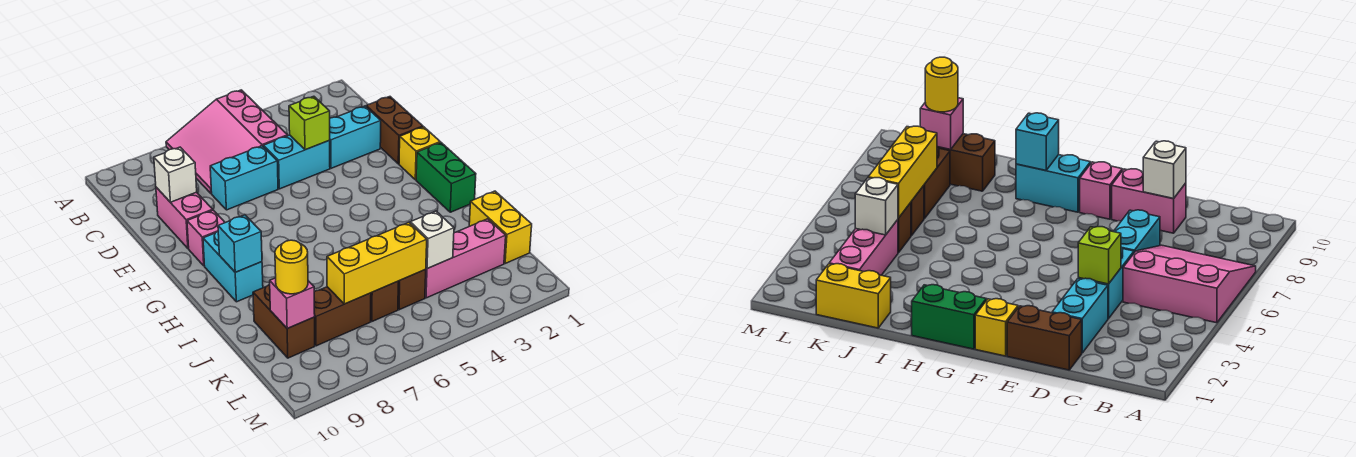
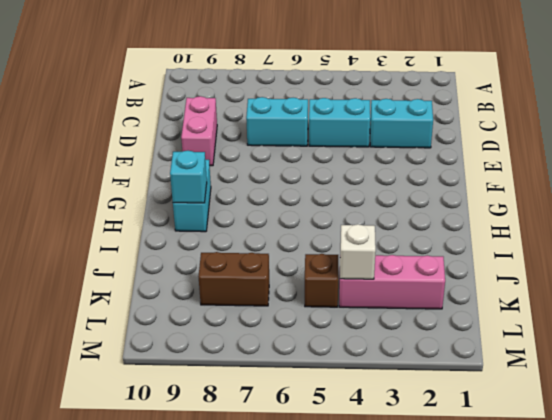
none -> pink 3x3 slope [166,90,288,193]
none -> brown 1x2 brick [366,97,423,164]
none -> yellow 1x1 brick [399,127,440,180]

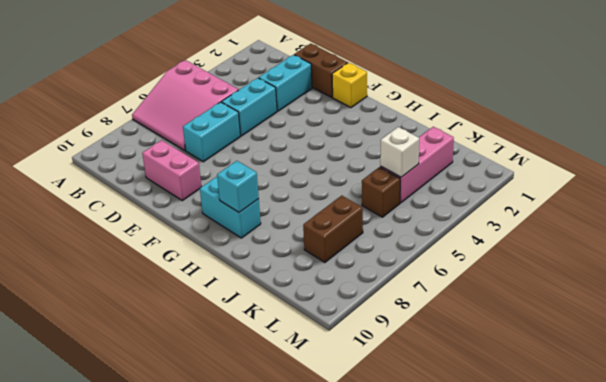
none -> pink 1x1 brick [187,210,225,266]
none -> green 1x2 brick [416,142,476,212]
none -> yellow 1x2 brick [469,191,532,263]

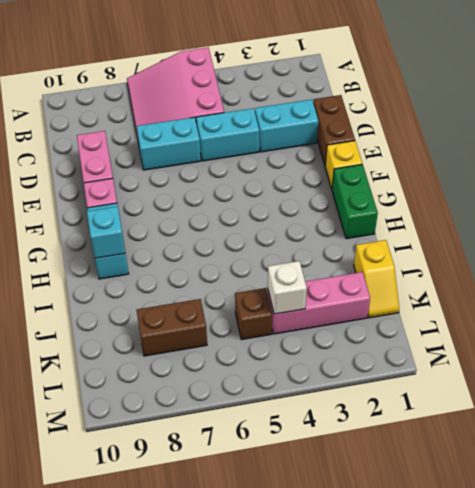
yellow 1x2 slope [354,240,399,318] -> yellow 1x2 brick [469,191,532,263]
none -> brown 1x2 brick [253,284,315,358]
none -> brown 1x1 brick [371,281,398,321]
none -> lime 1x1 brick [289,96,330,150]

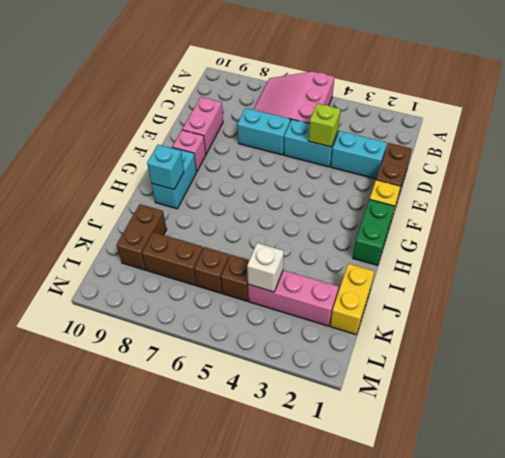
none -> white 1x1 brick [154,147,197,202]
none -> yellow 1x3 brick [327,223,427,304]
none -> pink 1x1 brick [270,278,315,328]

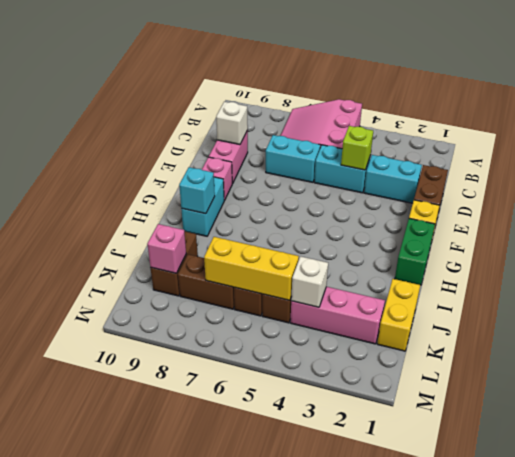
none -> yellow 1x1 round brick [275,240,308,294]

